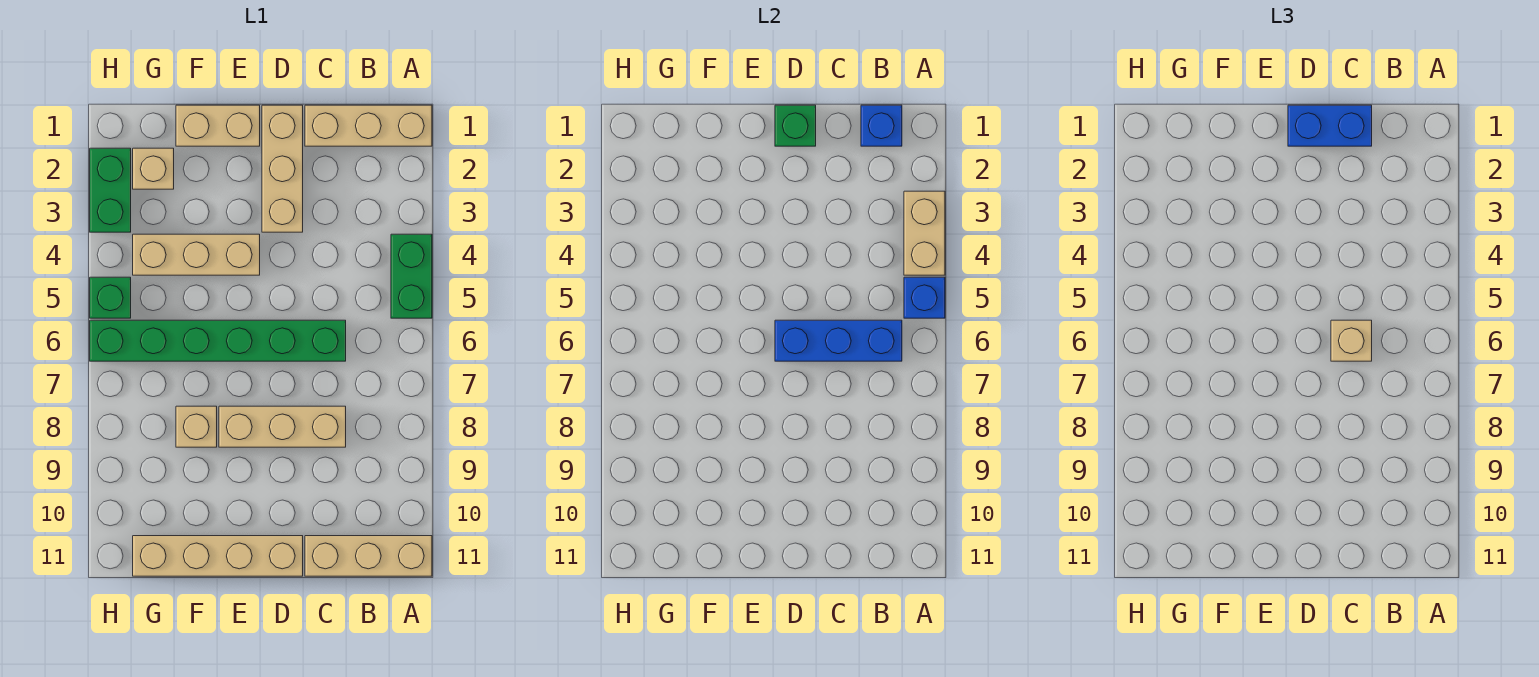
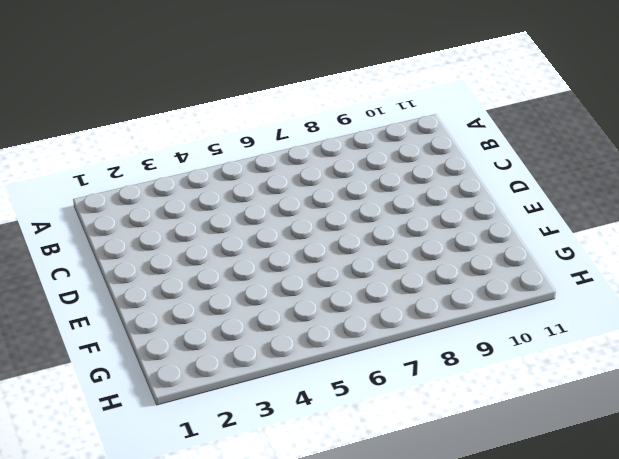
none -> tan 1x3 brick [305,105,432,146]
none -> green 1x2 brick [391,234,432,318]
none -> tan 1x3 brick [305,536,432,576]

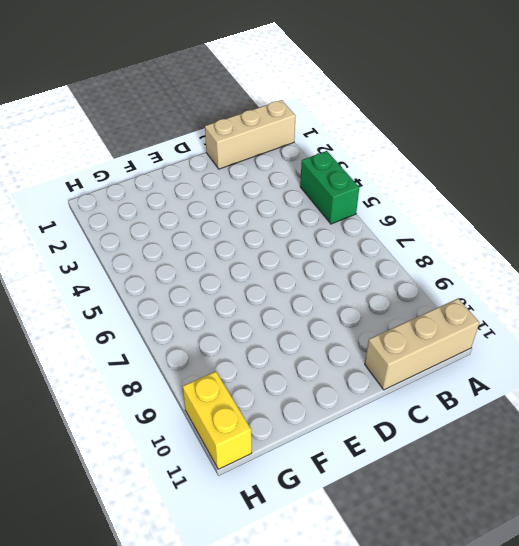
yellow 1x2 brick [183,371,252,469] -> none
none -> green 1x6 brick [90,320,346,361]
none -> tan 1x3 brick [219,406,346,447]
none -> tan 1x3 brick [262,105,303,232]

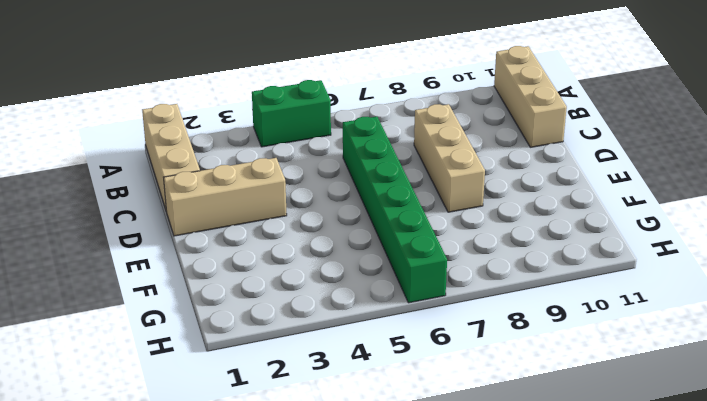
none -> tan 1x4 brick [133,536,303,576]
none -> tan 1x2 brick [176,105,260,146]
none -> tan 1x3 brick [133,234,260,275]

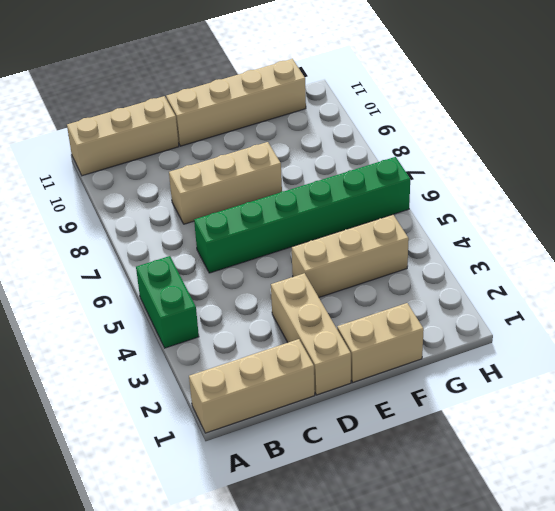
none -> tan 1x1 brick [176,406,217,447]
none -> tan 1x1 brick [133,148,174,189]
none -> green 1x2 brick [90,148,131,232]

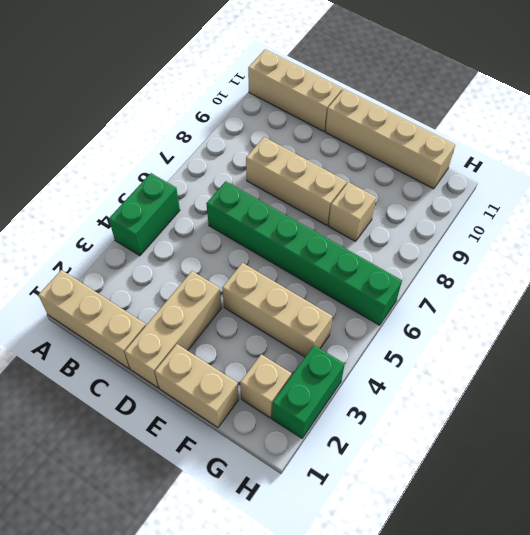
none -> green 1x1 brick [90,277,131,318]
none -> tan 1x2 brick [904,191,945,275]
none -> blue 1x1 brick [904,277,945,318]

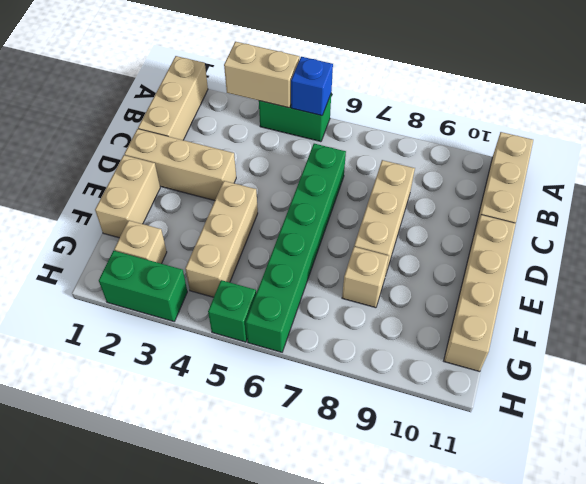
none -> blue 1x1 brick [861,105,902,146]
none -> blue 1x3 brick [775,320,902,361]
none -> green 1x1 brick [775,105,816,146]

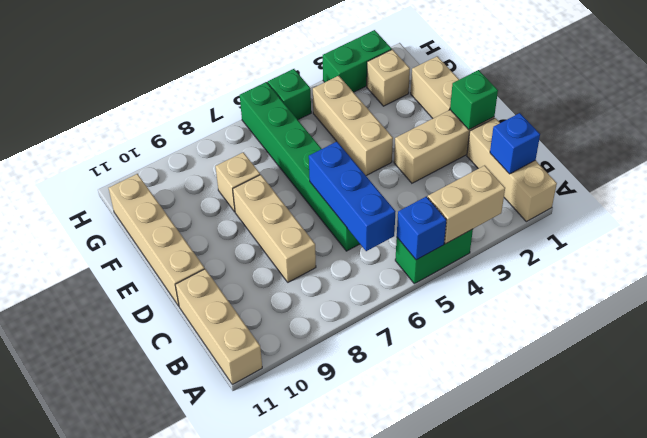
none -> blue 1x2 brick [1288,105,1372,146]
none -> tan 1x1 brick [1331,320,1372,361]

